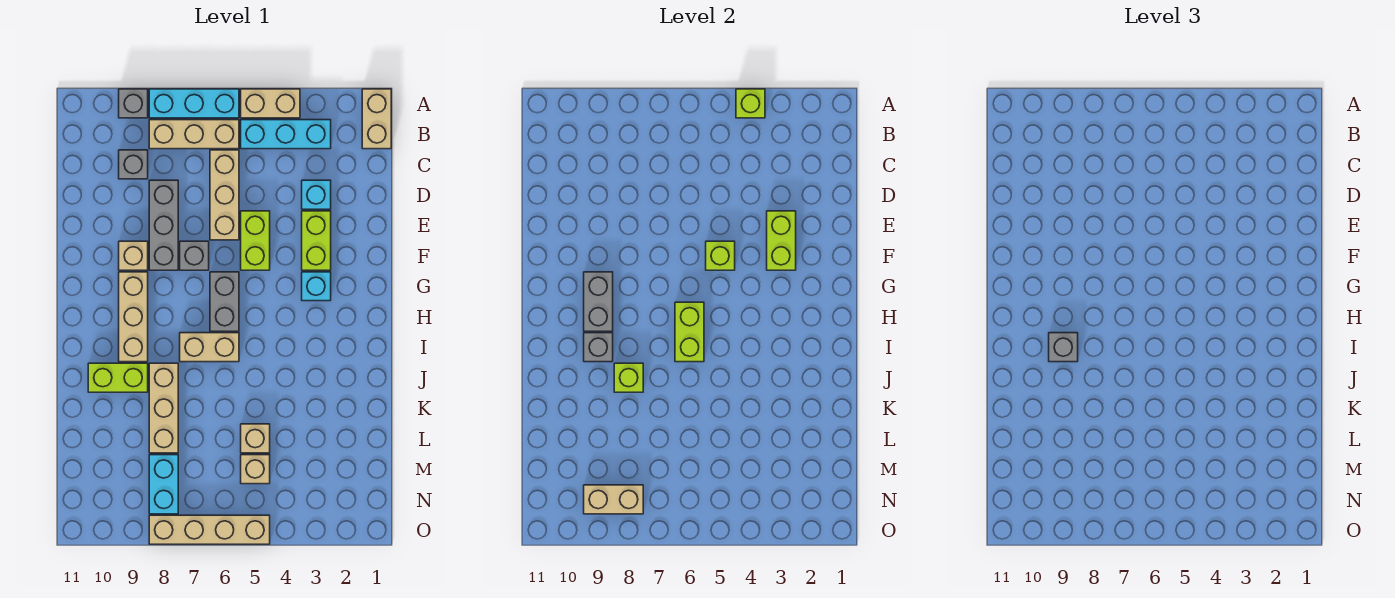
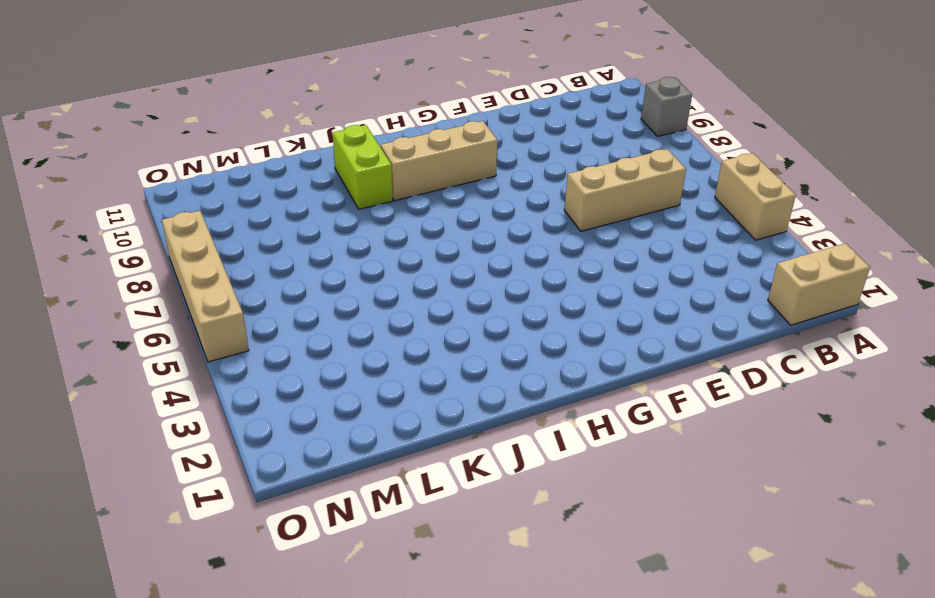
none -> cyan 1x3 brick [149,89,239,118]
none -> cyan 1x3 brick [241,120,331,149]
none -> tan 1x3 brick [149,120,239,149]
none -> grey 1x1 brick [119,150,148,179]

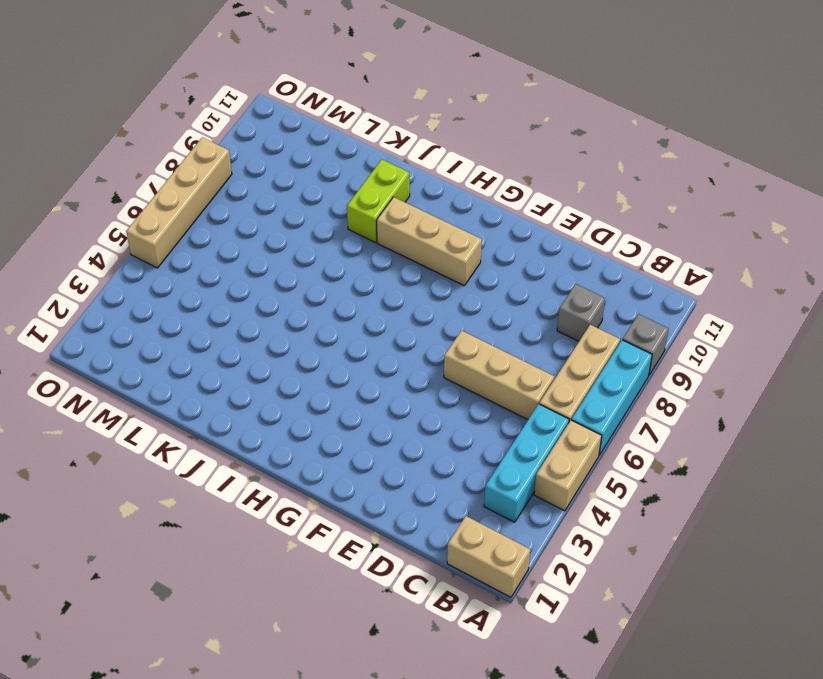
none -> cyan 1x1 brick [302,180,331,209]
none -> grey 1x3 brick [149,180,178,270]
none -> lime 1x2 brick [302,211,331,270]
none -> lime 1x2 brick [241,211,270,270]

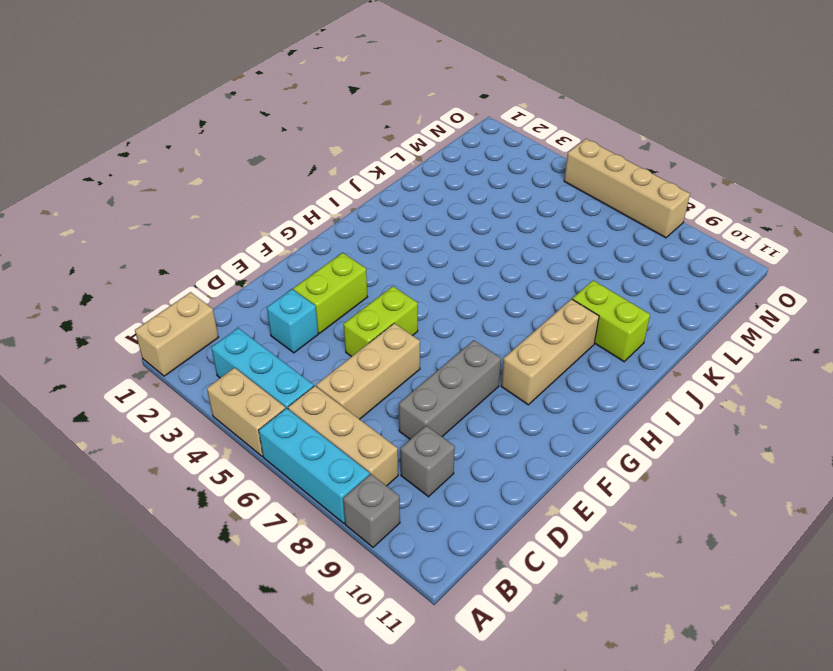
none -> grey 1x1 brick [180,241,209,270]
none -> tan 1x1 brick [119,241,148,270]
none -> cyan 1x1 brick [302,272,331,301]
none -> grey 1x2 brick [210,272,239,331]

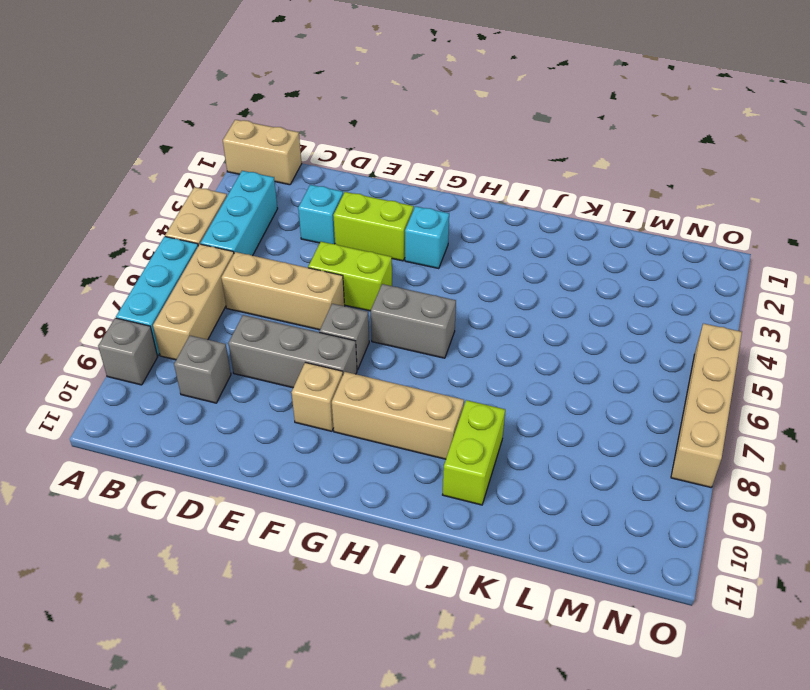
none -> tan 1x2 brick [180,333,239,362]
none -> tan 1x3 brick [149,363,178,453]
none -> tan 1x1 brick [241,424,270,453]
none -> tan 1x1 brick [241,455,270,484]

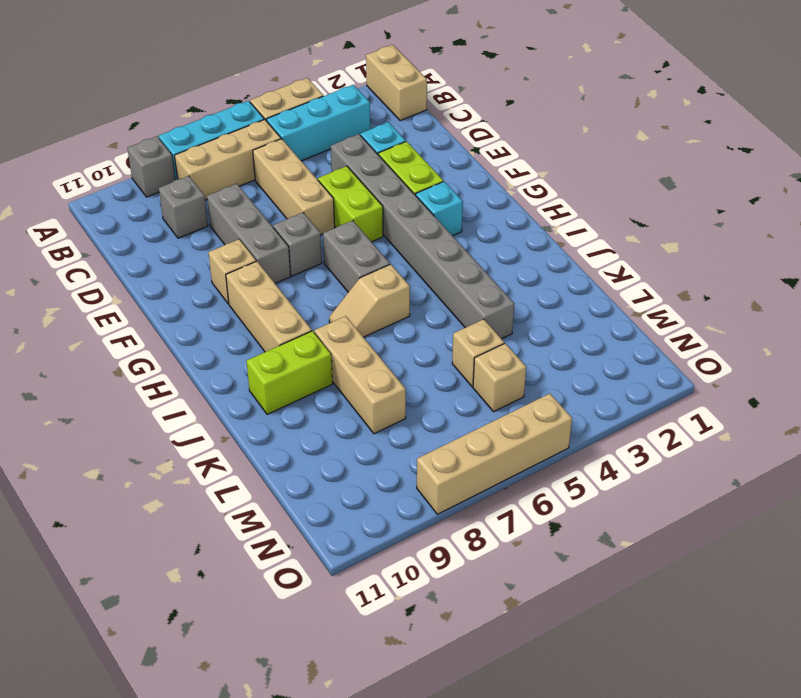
grey 1x8 brick [331,134,514,339] -> none
tan 1x2 slope [329,264,410,337] -> tan 1x2 brick [180,333,239,362]
none -> cyan 1x2 brick [149,455,178,514]
none -> lime 1x1 brick [736,89,765,118]
none -> lime 1x2 brick [767,211,796,270]
none -> lime 1x1 brick [706,241,735,270]

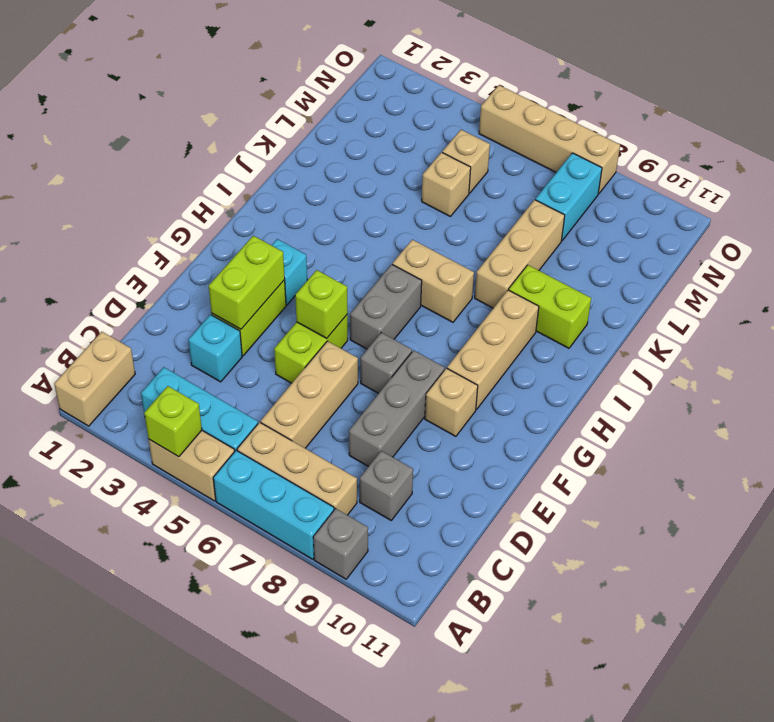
none -> grey 1x2 brick [584,272,613,331]
none -> lime 1x2 brick [675,302,704,362]
none -> grey 1x1 brick [584,333,613,362]
none -> lime 1x1 brick [614,363,643,392]

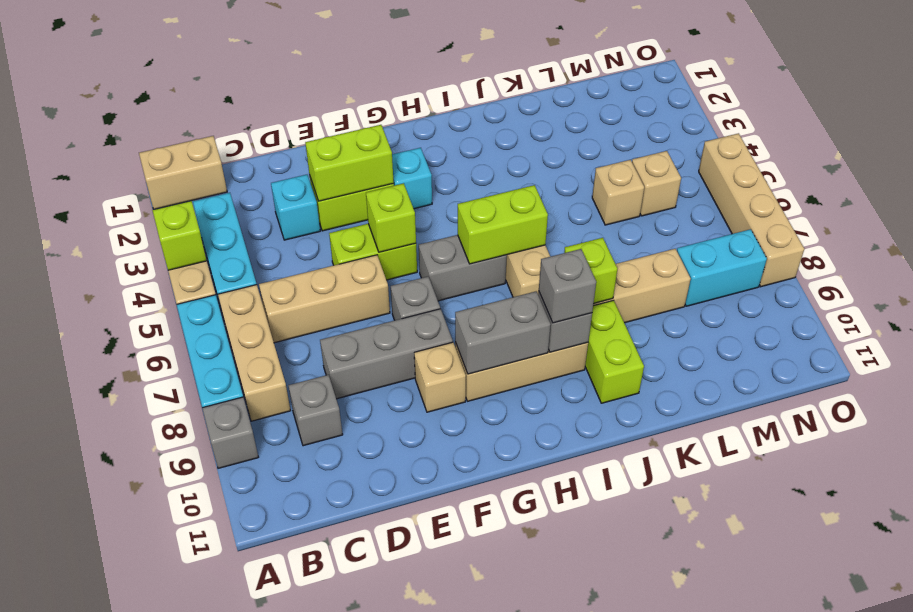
none -> tan 1x2 brick [584,485,643,514]

